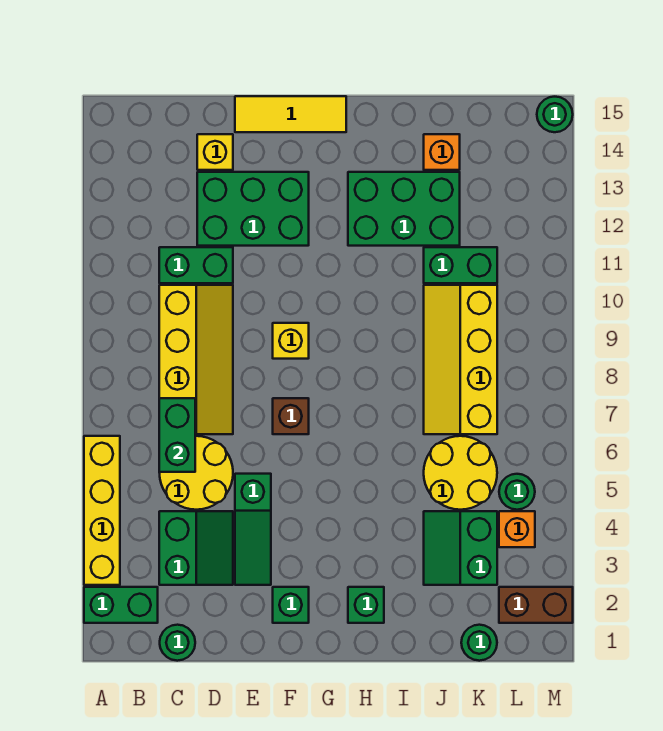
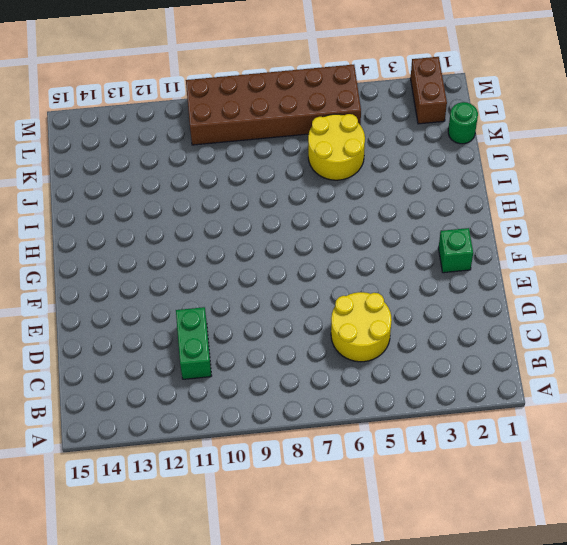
brown 2x6 brick [186,65,361,145] -> green 1x1 round brick [499,474,535,510]
none -> green 1x2 brick [84,587,158,623]
none -> yellow 1x4 brick [84,436,120,585]
none -> green 1x1 round brick [160,625,195,661]

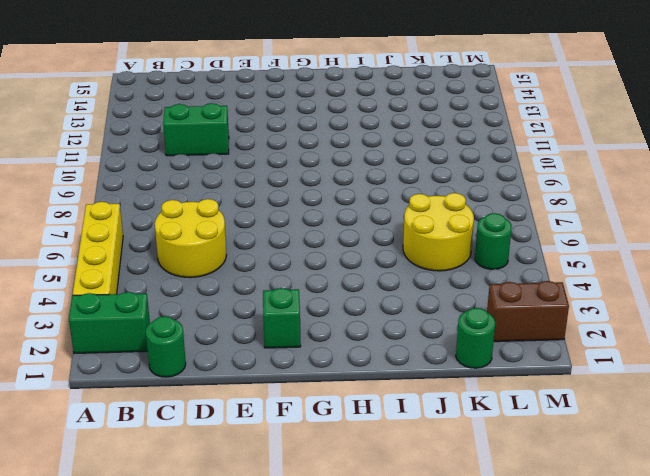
none -> green 2x2 slope [159,511,233,585]
none -> yellow 2x4 slope [159,285,233,434]
none -> green 2x3 brick [197,172,309,246]

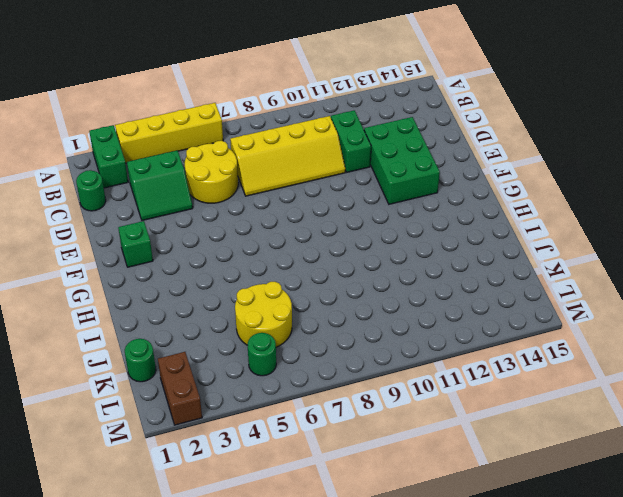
none -> yellow 1x1 brick [197,134,233,170]
none -> green 1x3 slope [235,474,271,585]
none -> yellow 1x3 tile [235,96,346,132]

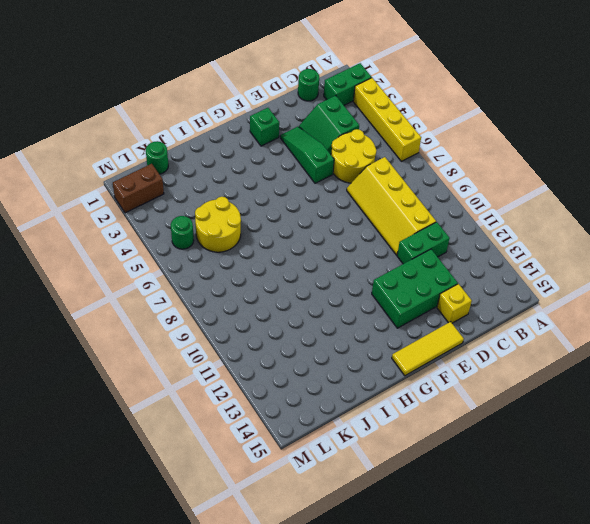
none -> brown 1x1 brick [273,398,309,434]
none -> yellow 1x1 brick [273,323,309,359]
none -> green 1x1 brick [348,587,384,623]

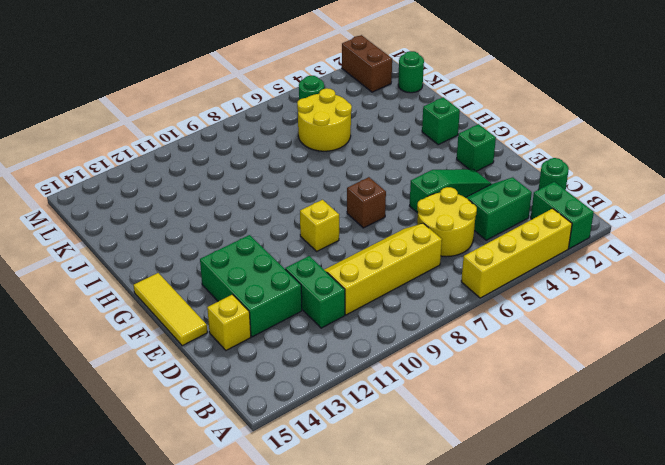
none -> green 2x3 brick [348,172,460,246]
none -> green 2x2 slope [424,511,497,585]
none -> yellow 2x4 slope [424,285,497,434]

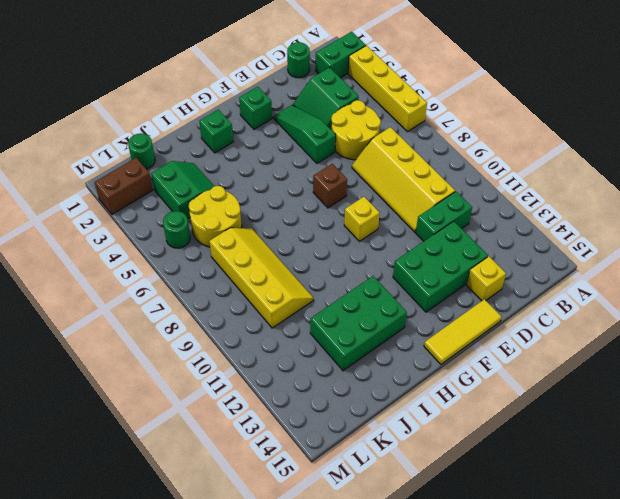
none -> green 1x2 brick [424,247,497,283]
none -> orange 1x1 brick [424,134,460,170]
none -> orange 1x1 brick [499,511,535,547]

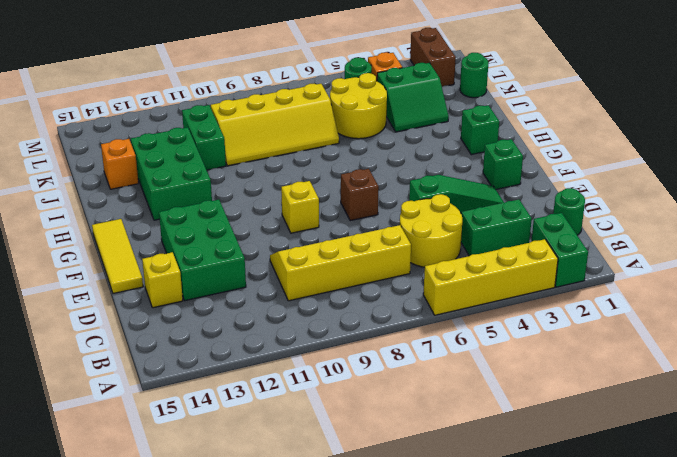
none -> green 1x2 brick [159,247,233,283]
none -> green 1x1 round brick [537,97,573,132]
none -> green 1x2 brick [159,398,195,472]

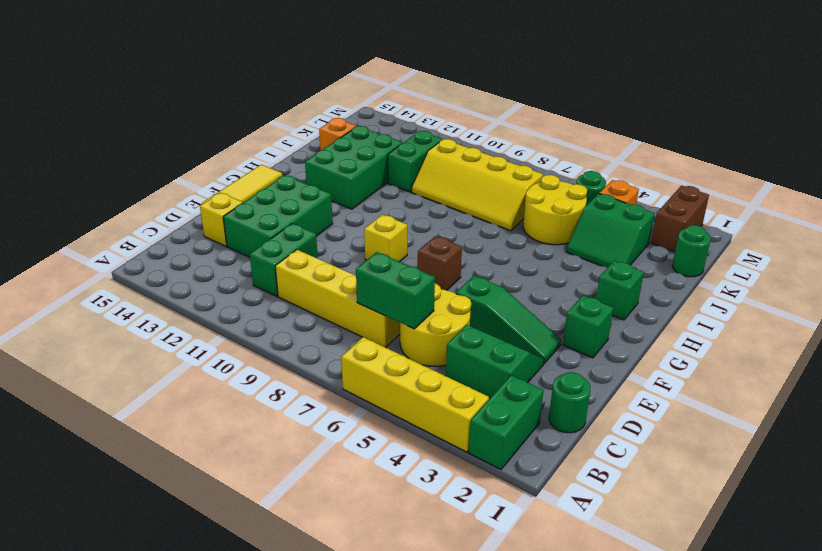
none -> green 1x1 round brick [537,97,573,132]

